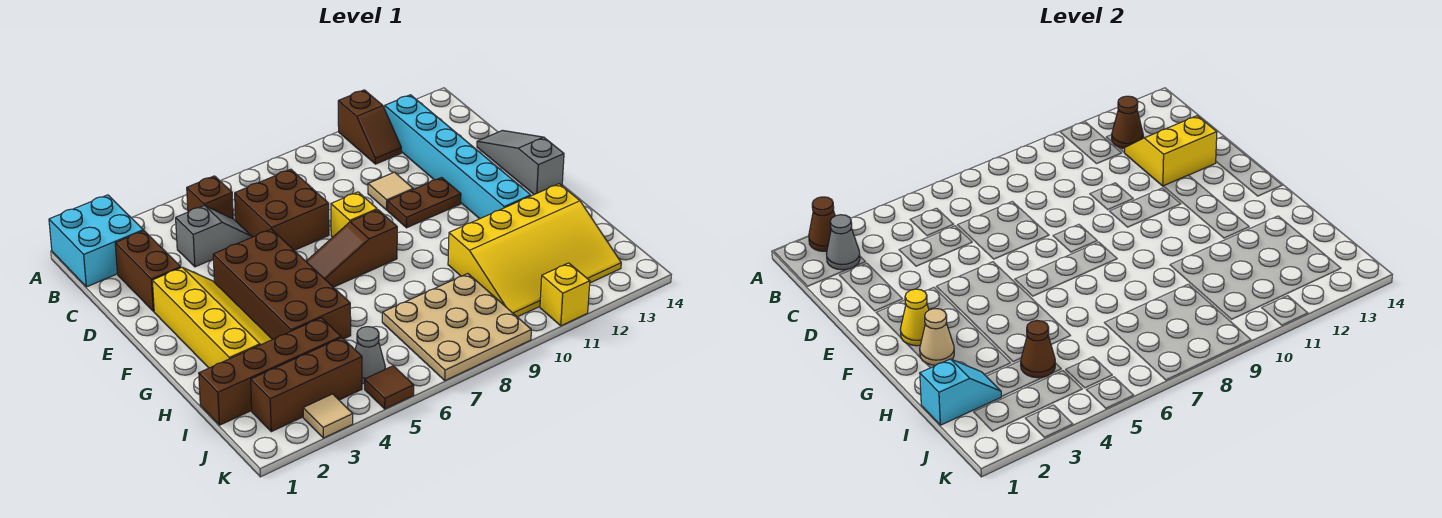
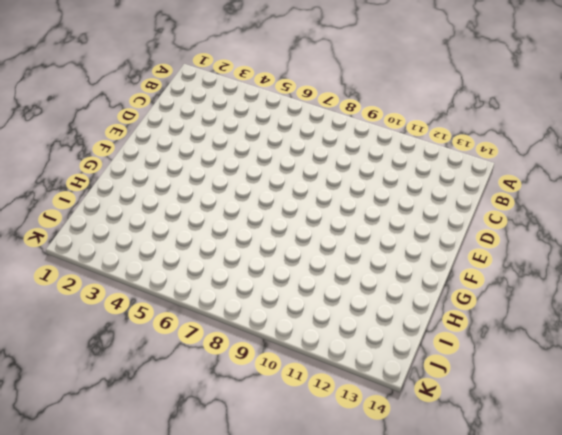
none -> cyan 2x2 brick [49,195,143,287]
none -> brown 1x2 slope [338,90,401,164]
none -> brown 1x1 brick [187,176,233,219]
none -> cyan 1x6 brick [385,95,531,219]

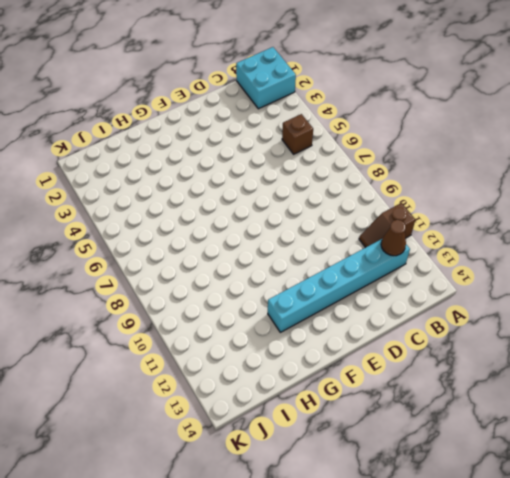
none -> brown 1x2 brick [115,231,181,312]
none -> grey 1x2 slope [176,205,252,267]
none -> brown 2x2 brick [235,169,329,250]
none -> tan 1x1 tile [368,172,413,210]

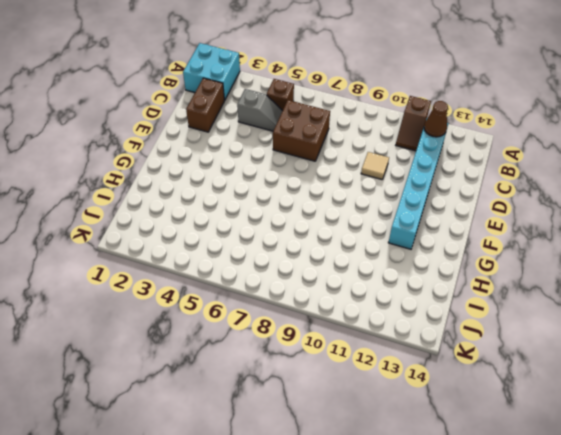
none -> grey 1x3 slope [477,131,564,195]
none -> yellow 2x4 slope [152,268,272,368]
none -> brown 2x4 brick [213,229,351,340]
none -> yellow 1x1 brick [331,192,377,237]

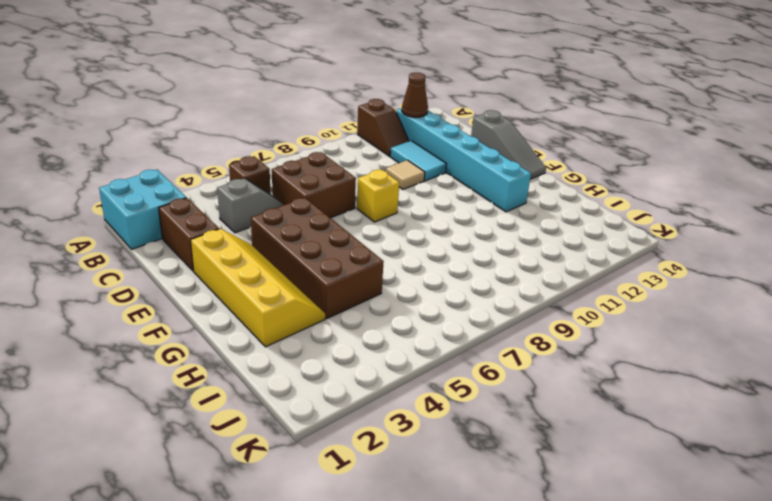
cyan 1x2 tile [390,141,446,181] -> none
grey 1x3 slope [471,110,546,179] -> grey 1x3 slope turned to [477,131,564,195]
none -> brown 1x2 plate [388,178,461,228]
none -> brown 1x3 slope [306,210,397,287]
none -> yellow 3x4 slope [448,184,621,317]
none -> brown 1x4 brick [199,318,341,425]

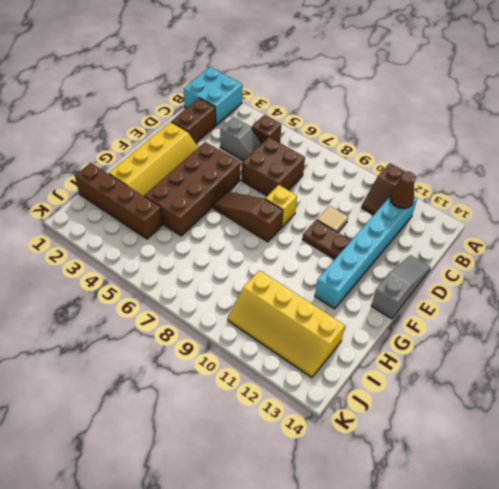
yellow 2x4 slope [228,270,345,378] -> yellow 3x4 slope [448,184,621,317]
none -> tan 3x3 plate [382,274,531,381]
none -> brown 1x3 brick [251,338,362,432]
none -> grey 1x1 cone [355,327,385,384]
none -> tan 1x1 tile [303,394,353,438]

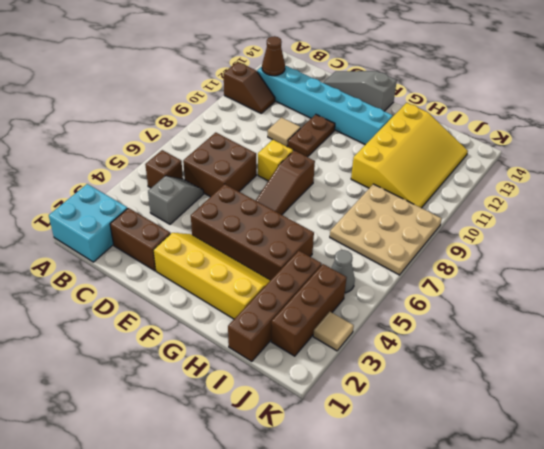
none -> brown 1x1 tile [365,366,414,409]
none -> yellow 1x1 brick [540,263,590,326]
none -> brown 1x1 cone [809,197,835,251]
none -> grey 1x1 cone [827,215,860,270]

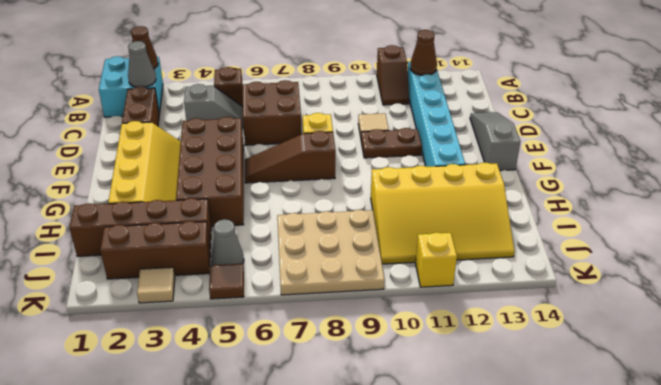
none -> yellow 2x2 slope [1125,116,1217,186]
none -> yellow 1x1 cone [900,289,929,346]
none -> tan 1x1 cone [920,309,954,365]
none -> cyan 1x2 slope [920,359,1002,425]

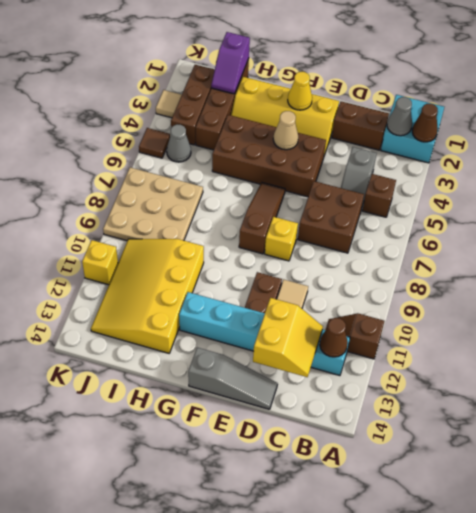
tan 1x1 cone [273,111,298,150] -> tan 1x1 cone moved to [920,309,954,365]
purple 1x2 slope [211,32,250,94] -> cyan 1x2 slope [920,359,1002,425]
none -> brown 1x1 cone [1021,321,1055,378]

